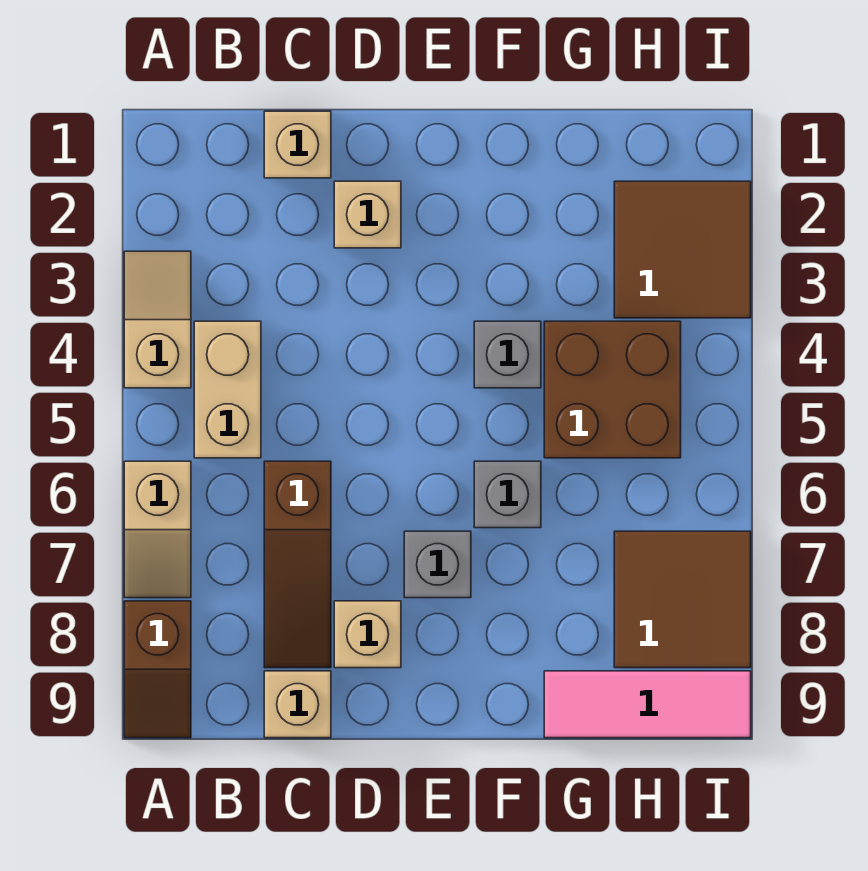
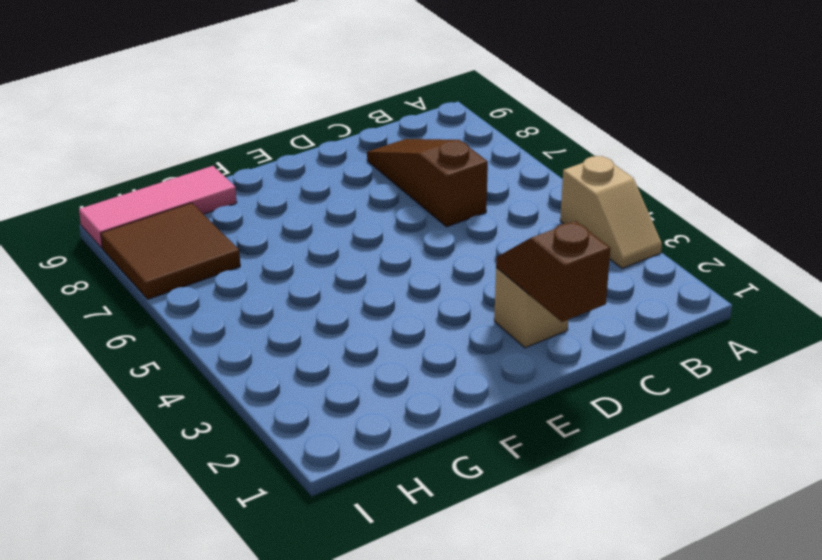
brown 1x2 slope [496,221,610,322] -> brown 1x2 slope moved to [124,601,191,738]
none -> tan 1x2 slope [124,461,191,598]
none -> tan 1x2 brick [194,321,261,458]
none -> tan 1x1 brick [264,111,331,178]

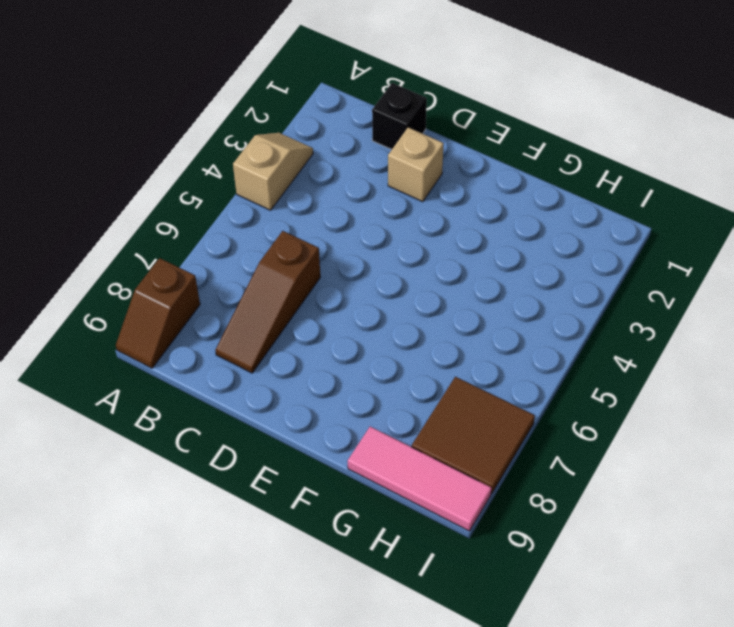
black 1x1 brick [372,83,427,149] -> tan 1x1 brick [264,111,331,178]
none -> tan 1x2 slope [124,461,191,598]
none -> tan 1x2 brick [194,321,261,458]
none -> tan 1x1 brick [264,671,331,738]

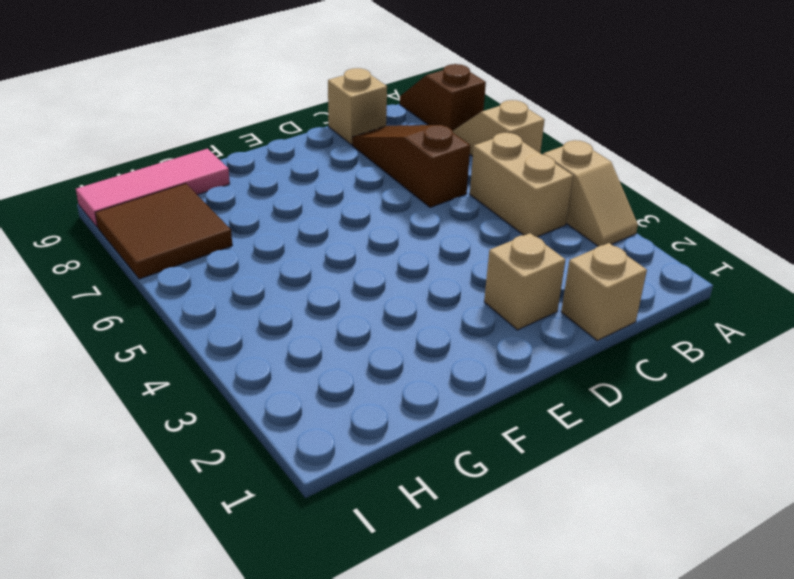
none -> tan 1x1 brick [334,601,401,668]
none -> grey 1x1 brick [404,531,471,598]
none -> grey 1x1 brick [474,321,541,388]

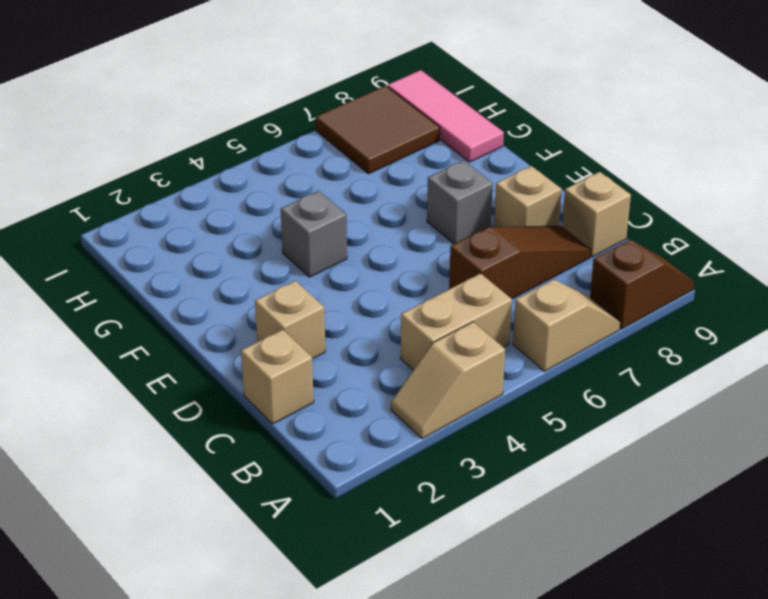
none -> grey 1x1 brick [474,461,541,528]
none -> brown 2x2 brick [544,321,681,458]
none -> brown 2x2 tile [614,181,751,318]

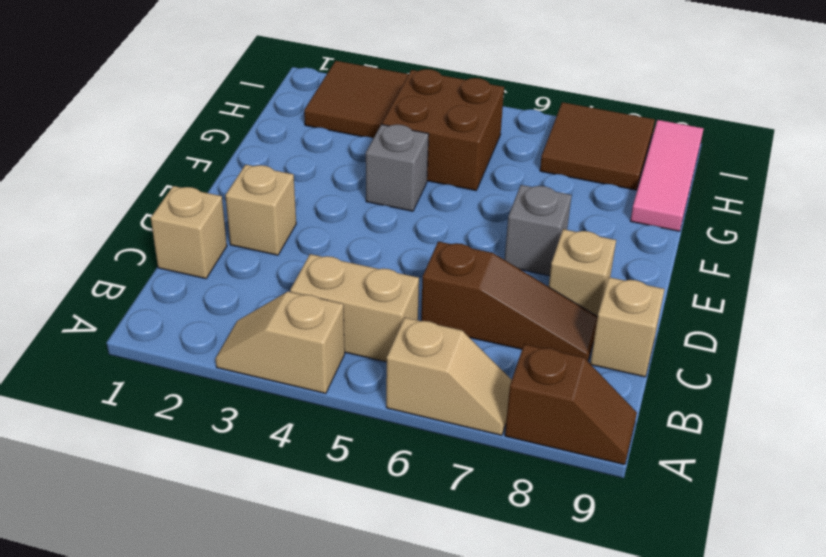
none -> grey 1x1 brick [474,461,541,528]

